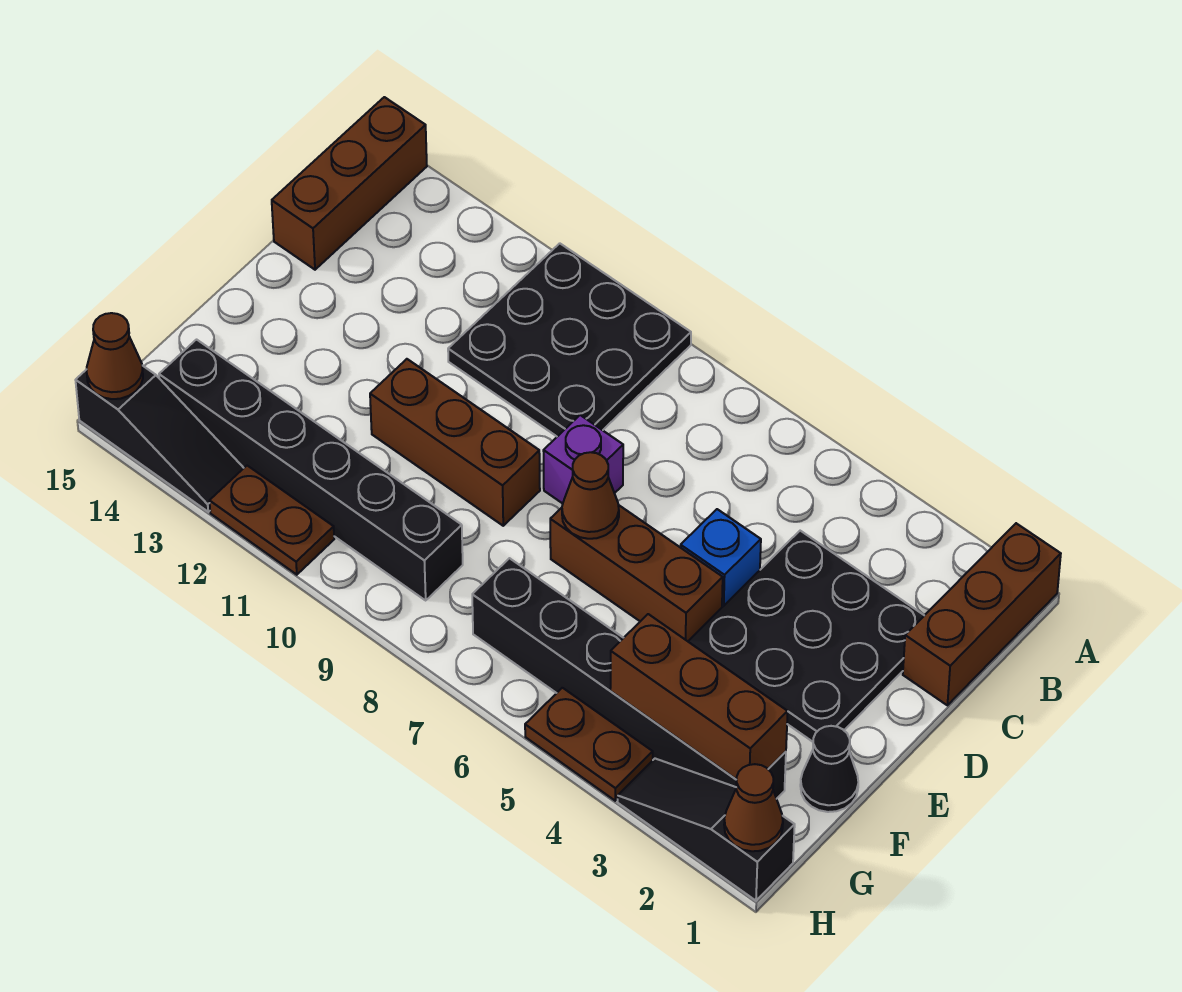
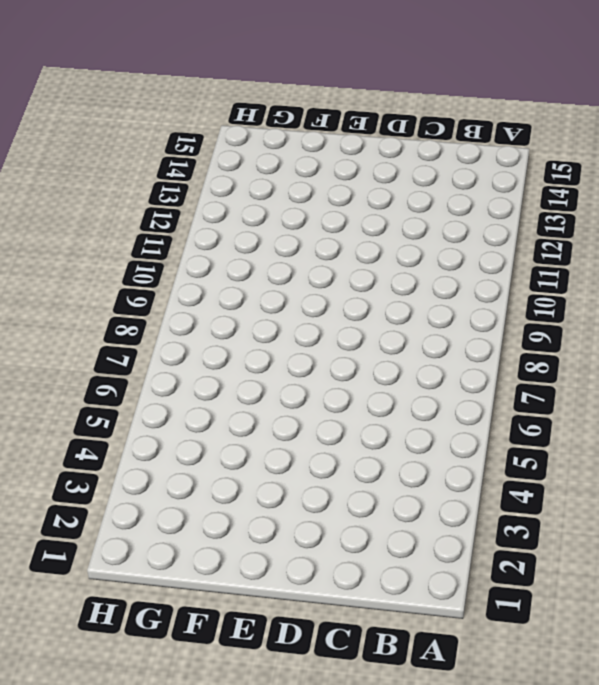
none -> brown 1x3 brick [903,523,1061,705]
none -> black 3x3 plate [448,243,691,436]
none -> brown 1x3 brick [272,97,427,270]

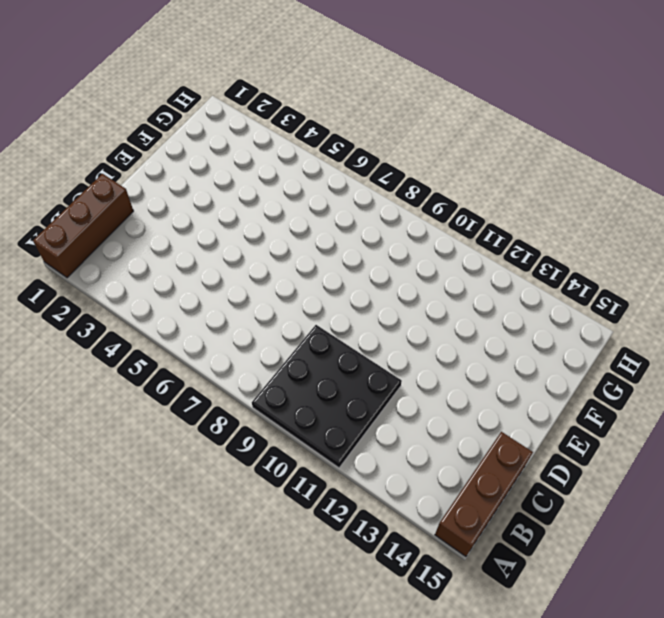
none -> black 3x3 plate [688,531,924,742]
none -> blue 1x1 brick [681,509,761,607]
none -> purple 1x1 brick [543,415,623,504]

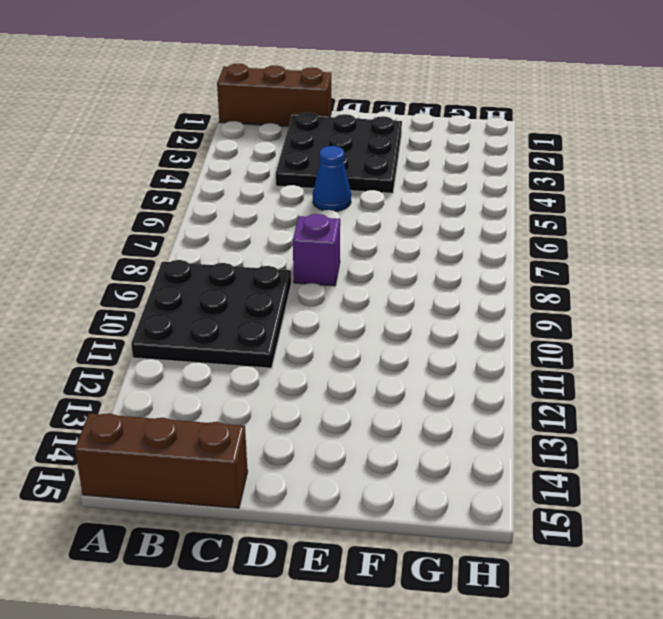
blue 1x1 cone [313,146,351,211] -> blue 1x1 brick [681,509,761,607]
none -> brown 1x3 brick [550,505,723,641]
none -> brown 1x3 brick [370,359,540,526]
none -> black 1x1 cone [800,726,858,812]

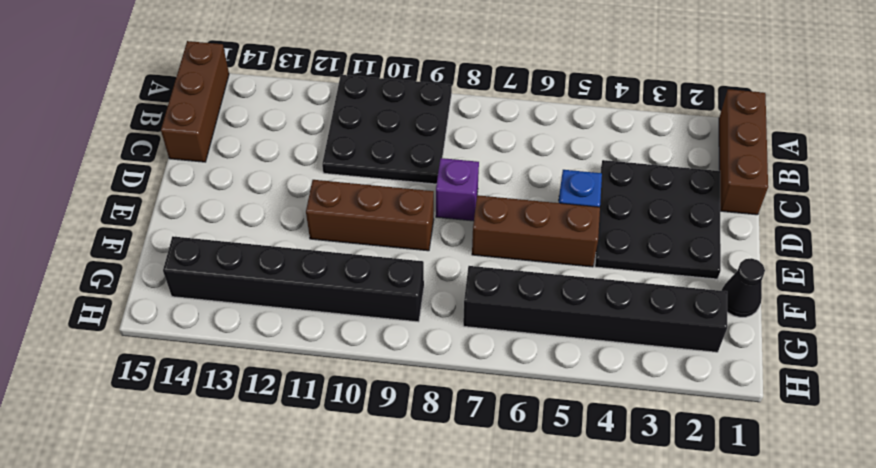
none -> black 1x3 slope [618,759,795,901]
none -> brown 1x2 plate [525,688,653,801]
none -> brown 1x2 plate [210,466,334,575]

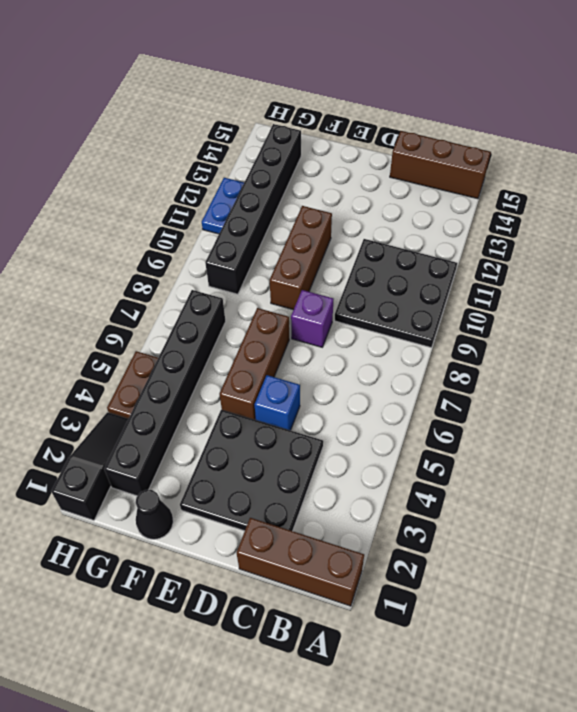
blue 1x2 plate [202,178,244,234] -> brown 1x2 plate [210,466,334,575]
none -> black 1x3 slope [76,365,243,512]
none -> brown 1x1 cone [562,452,619,539]
none -> brown 1x3 brick [610,614,788,779]

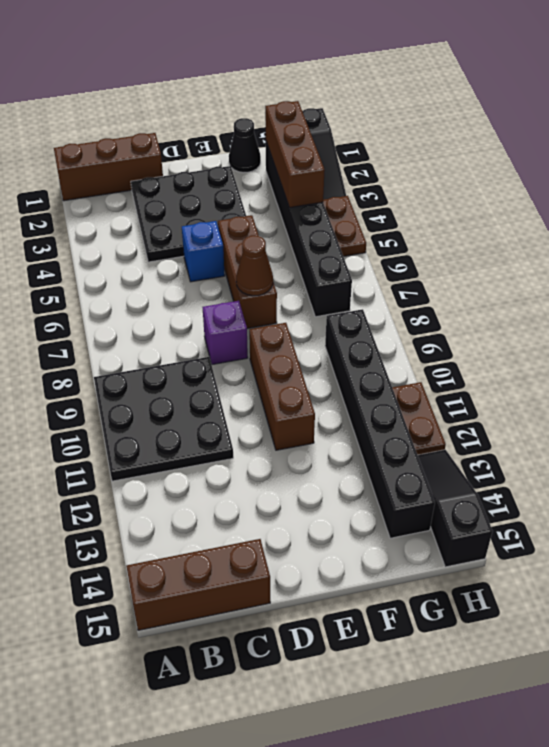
none -> brown 1x1 cone [724,764,783,851]
none -> brown 1x1 cone [87,313,143,399]

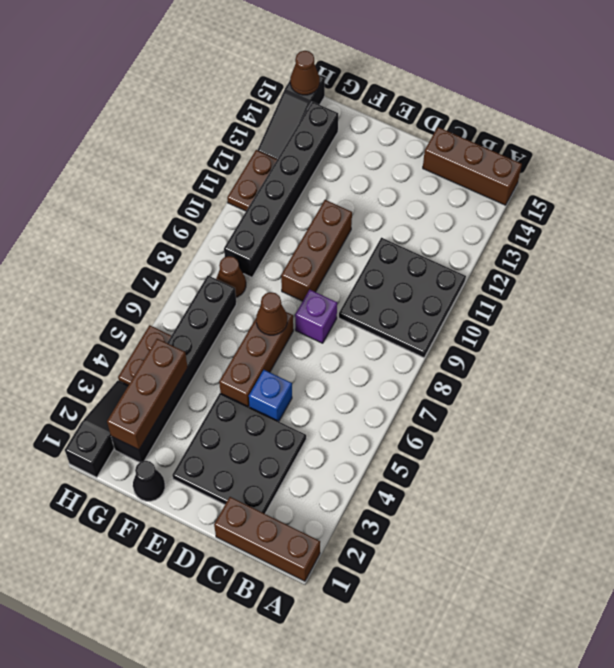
brown 1x1 cone [216,256,246,297] -> brown 1x1 cone moved to [724,764,783,851]

